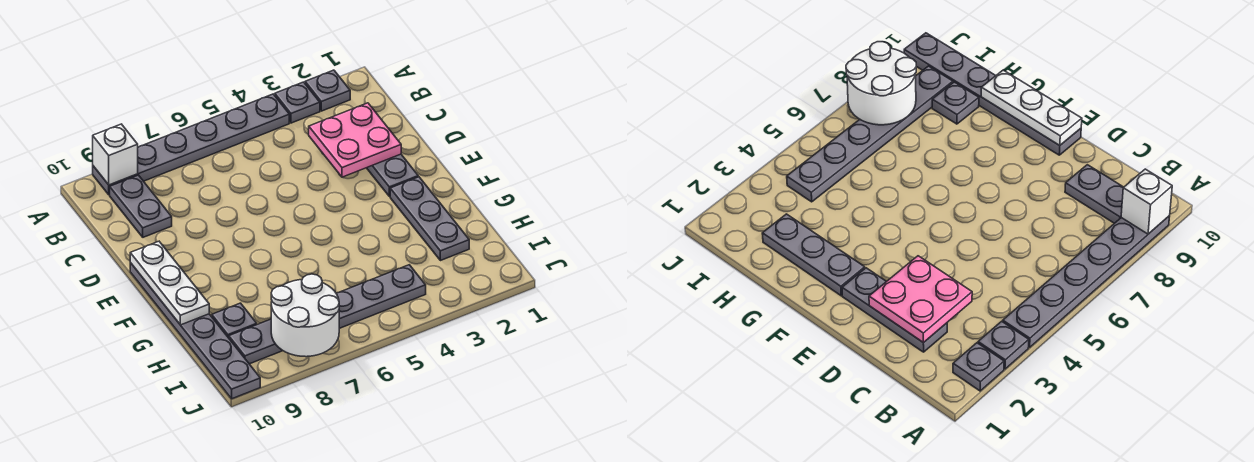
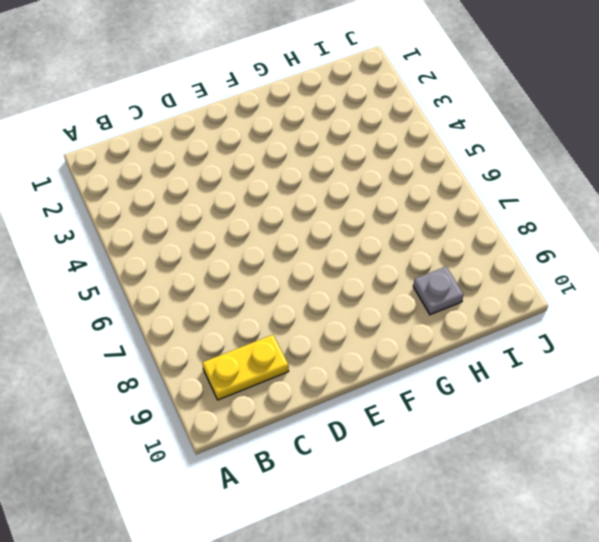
yellow 1x2 plate [202,335,289,400] -> grey 1x2 plate [110,175,172,237]
none -> grey 1x1 plate [305,70,350,111]
none -> grey 1x1 plate [275,82,320,123]
none -> grey 1x6 plate [93,94,289,195]

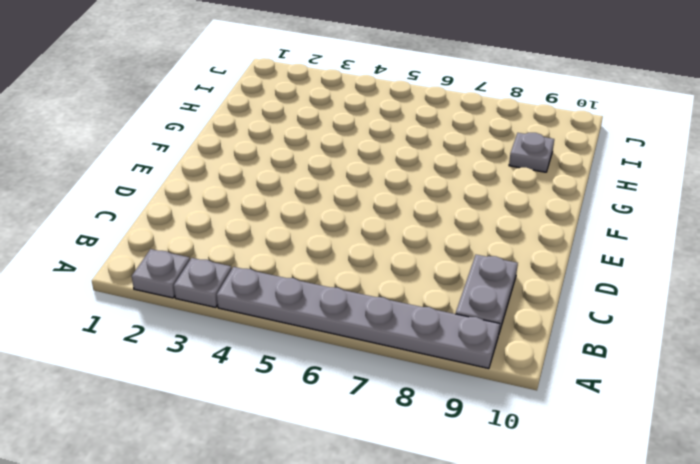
none -> grey 1x3 plate [367,154,418,196]
none -> grey 1x6 plate [130,263,260,399]
none -> grey 1x3 plate [390,177,469,261]

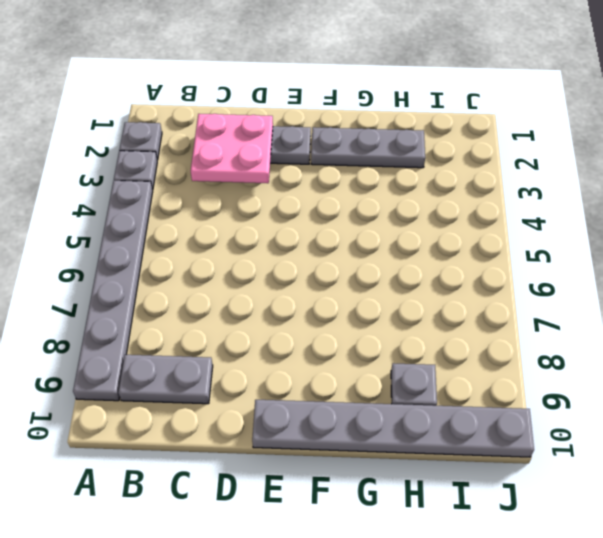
none -> grey 1x6 plate [229,265,426,364]
none -> white 1x1 brick [93,124,138,185]
none -> white 1x3 plate [130,241,209,325]

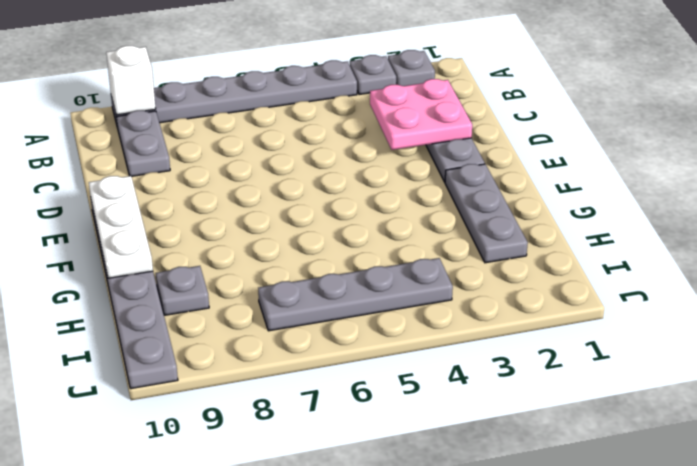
grey 1x4 plate [258,258,453,331] -> grey 1x6 plate [229,265,426,364]
none -> white 2x2 round brick [271,274,339,357]

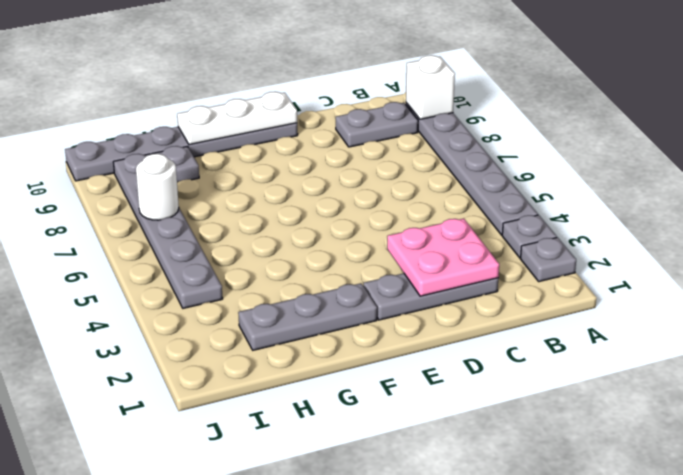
white 1x1 round brick [136,154,179,220] -> white 2x2 round brick [271,274,339,357]

